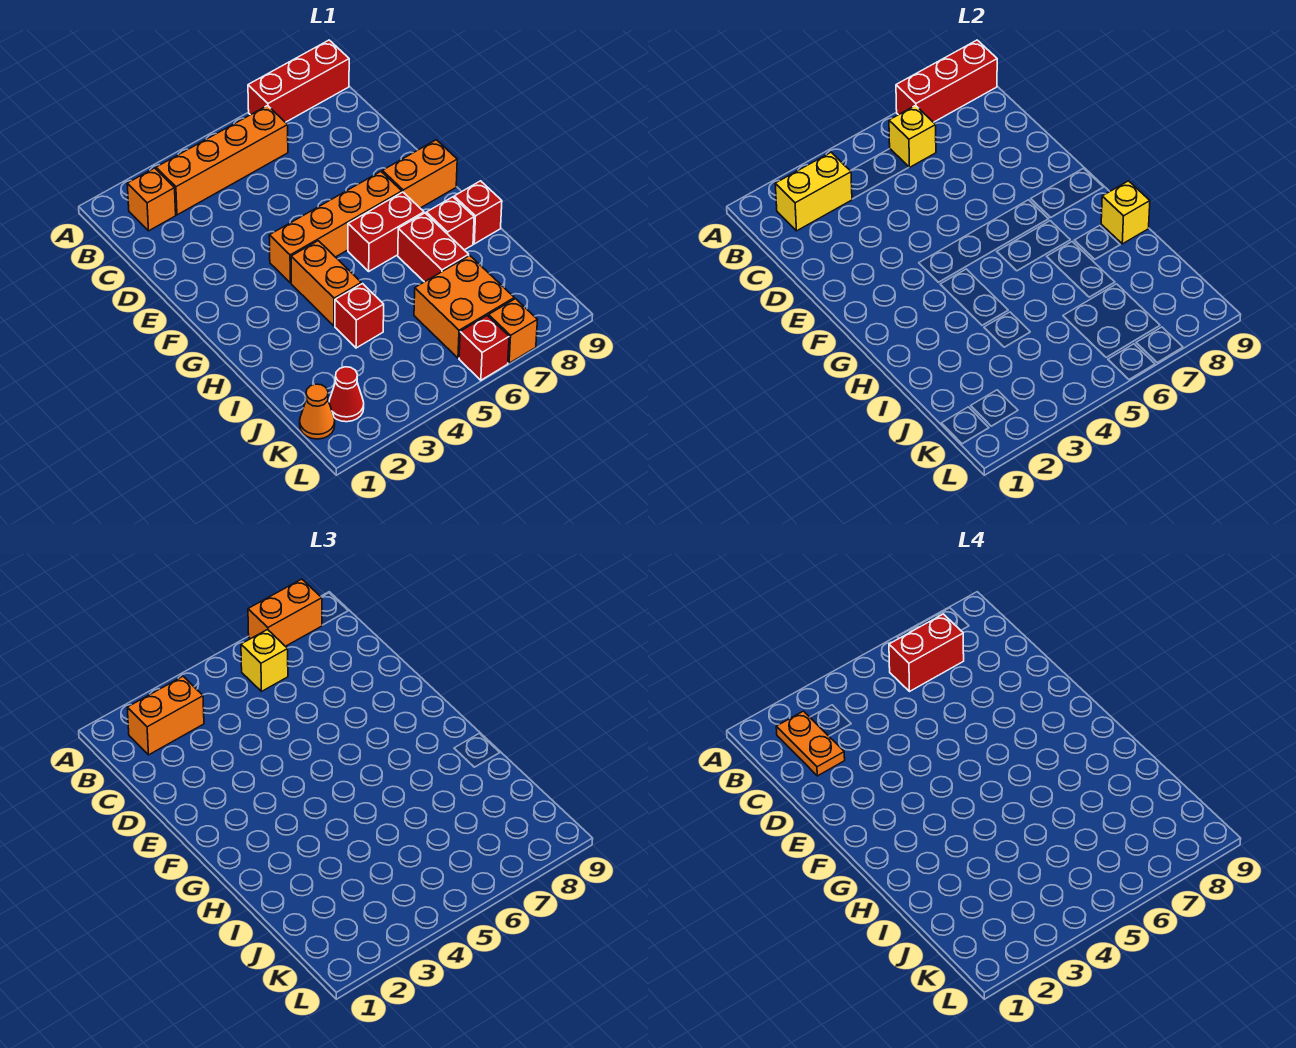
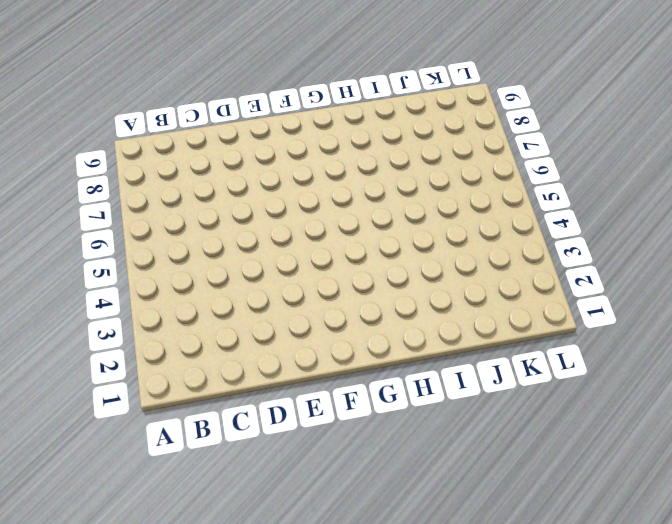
none -> red 1x3 brick [248,40,349,122]
none -> orange 1x1 brick [127,168,176,231]
none -> orange 1x4 brick [156,106,288,215]

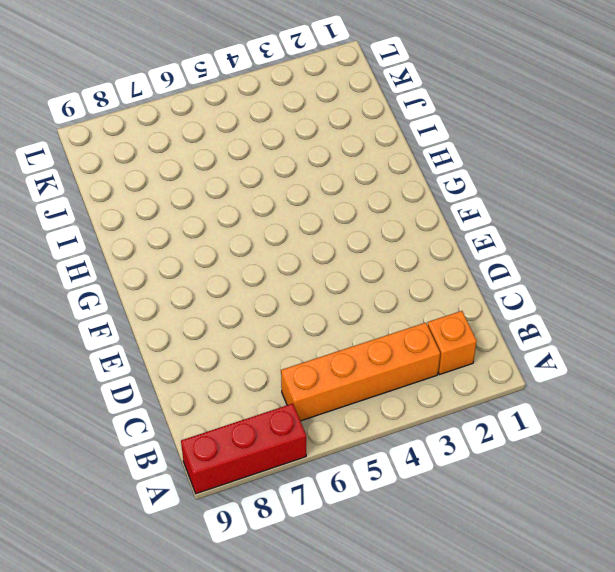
none -> orange 1x4 brick [269,171,402,283]
none -> orange 1x2 brick [382,140,457,208]
none -> orange 1x2 brick [291,241,361,326]

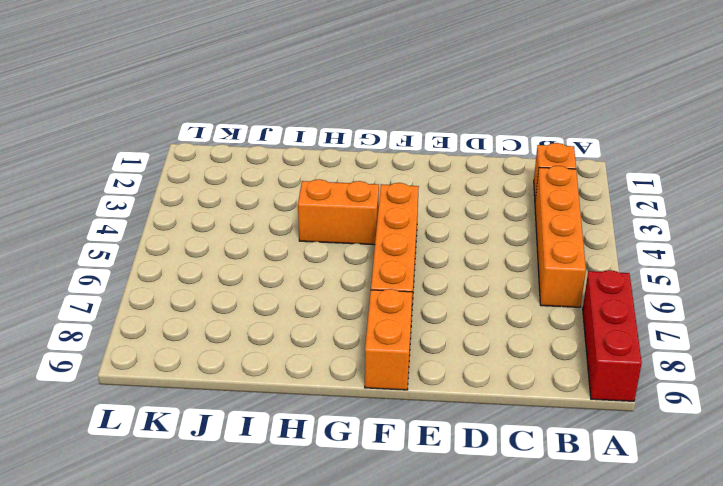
none -> red 1x2 brick [348,192,424,271]
none -> red 1x2 brick [398,213,469,282]
none -> red 1x1 brick [426,197,474,250]

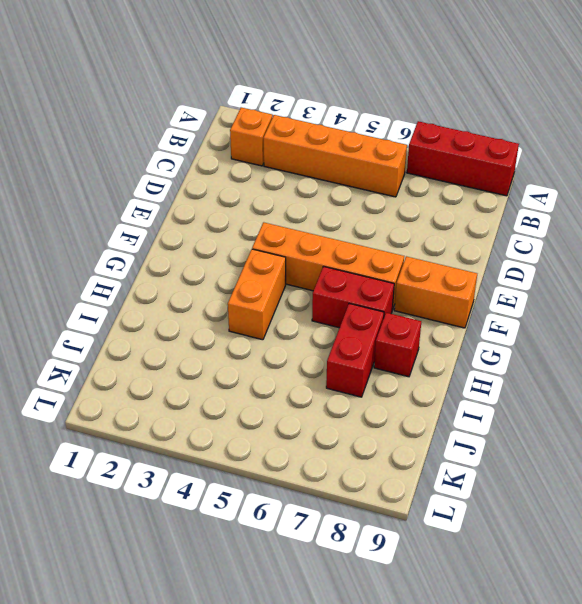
none -> red 1x1 brick [454,181,502,244]
none -> red 1x1 brick [335,284,384,348]
none -> orange 2x2 brick [414,256,514,358]

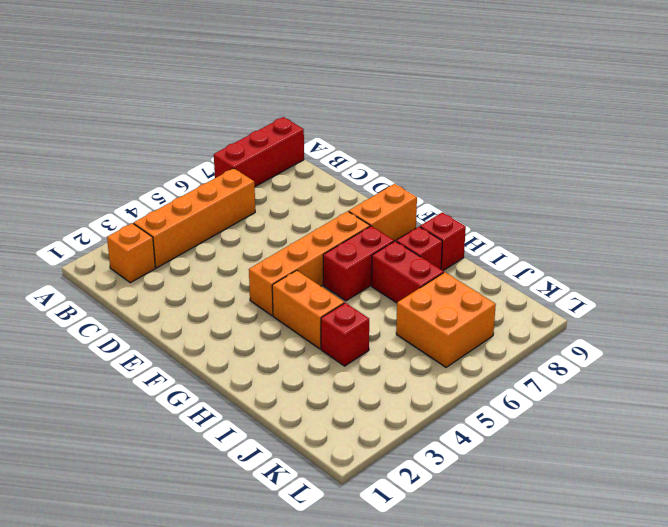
none -> orange 1x1 cone [300,384,335,439]
none -> red 1x1 cone [329,367,364,422]
none -> red 1x1 brick [459,316,509,380]

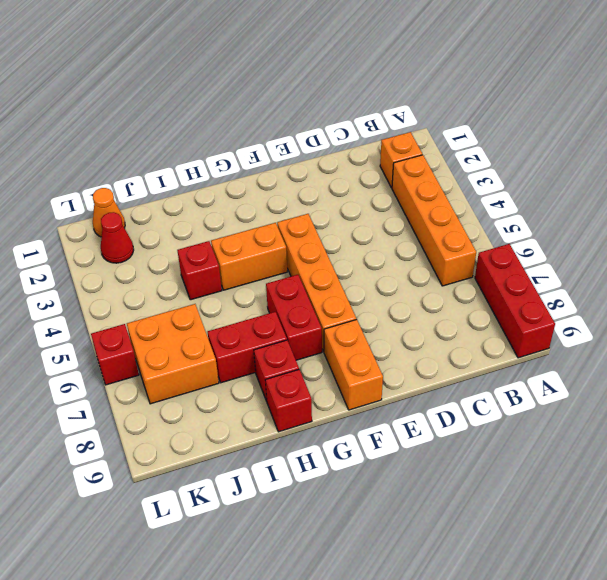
none -> orange 1x1 brick [489,299,537,363]
none -> red 1x3 brick [896,40,997,122]
none -> yellow 1x2 brick [775,152,852,231]

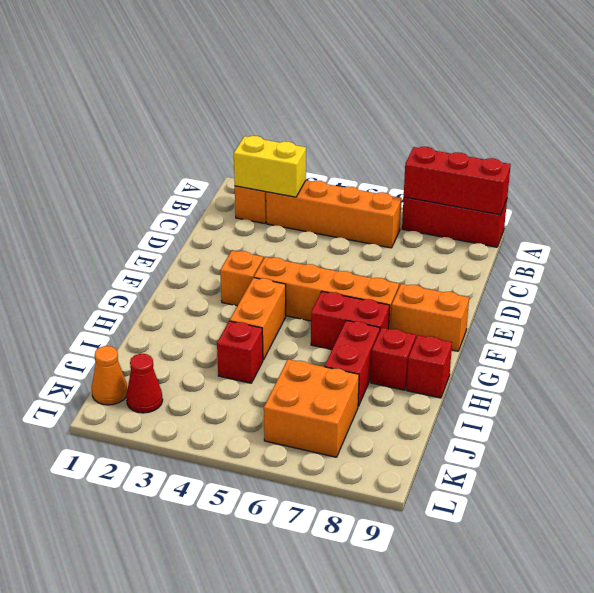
orange 1x1 brick [220,251,263,306] -> orange 1x1 brick moved to [489,299,537,363]
none -> red 1x1 brick [459,316,509,380]
none -> yellow 1x1 brick [889,106,936,168]
none -> yellow 1x1 brick [1101,181,1150,244]

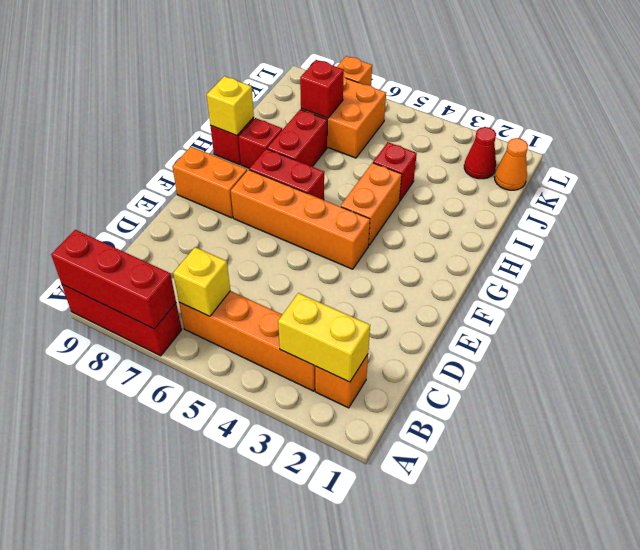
red 1x1 brick [300,60,344,118] -> red 1x1 brick moved to [459,316,509,380]
none -> orange 1x2 brick [248,579,322,646]
none -> orange 1x2 brick [127,676,204,755]
none -> yellow 1x1 brick [241,630,288,692]

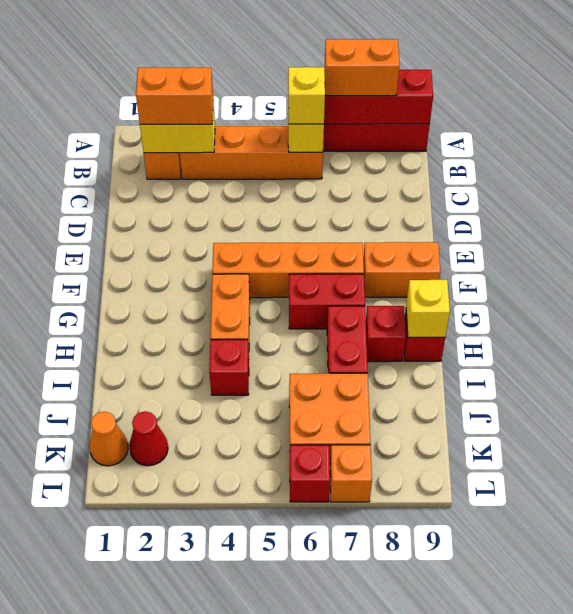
none -> orange 1x2 plate [776,711,845,776]
none -> red 1x2 brick [889,614,964,692]

